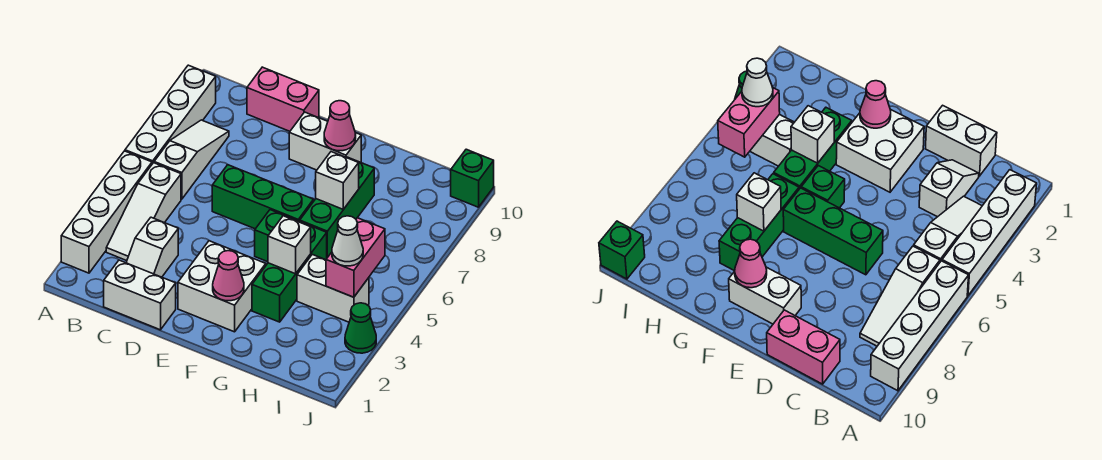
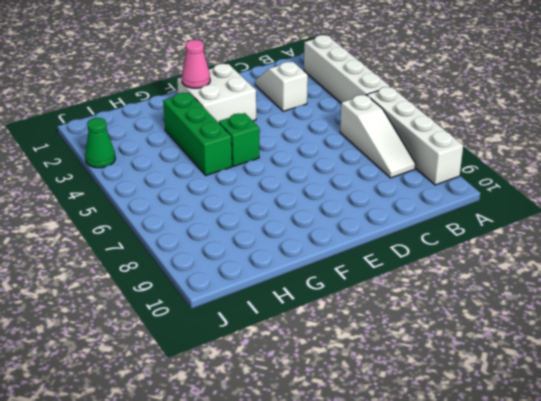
none -> white 1x3 slope [106,163,181,261]
none -> white 1x2 brick [104,260,176,330]
none -> pink 1x2 brick [247,67,319,131]

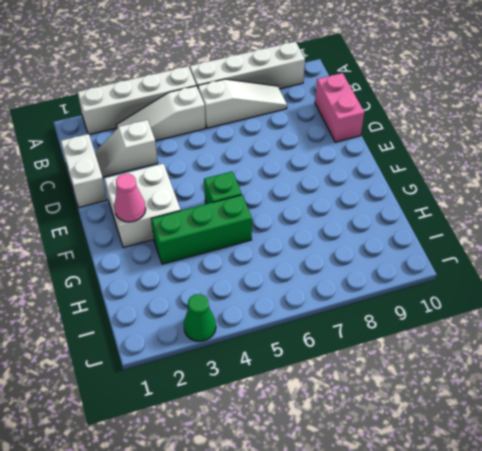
none -> green 1x3 brick [212,165,314,229]
none -> white 1x2 brick [289,112,361,170]
none -> green 1x3 brick [300,157,374,258]

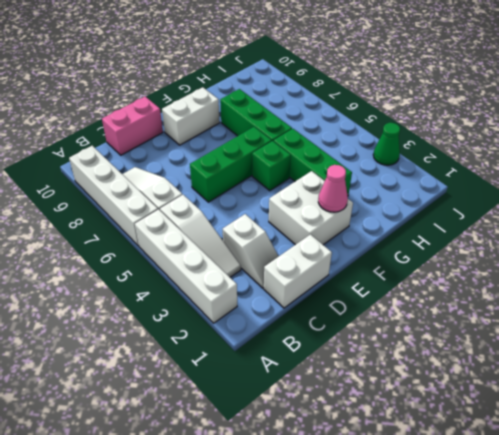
none -> white 1x2 brick [297,254,369,322]
none -> green 1x1 brick [451,149,494,207]
none -> pink 1x1 cone [324,101,356,151]

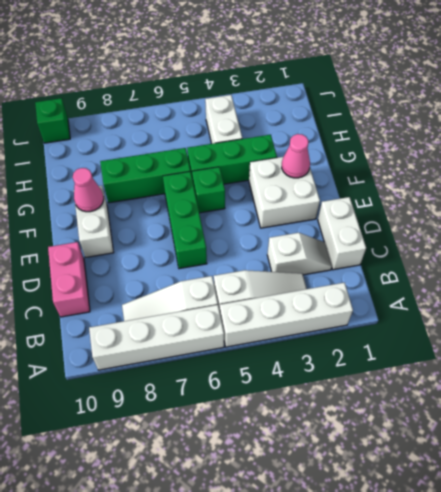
none -> green 1x1 cone [345,303,376,353]
none -> white 1x1 brick [268,216,311,274]
none -> white 1x1 brick [316,152,359,209]

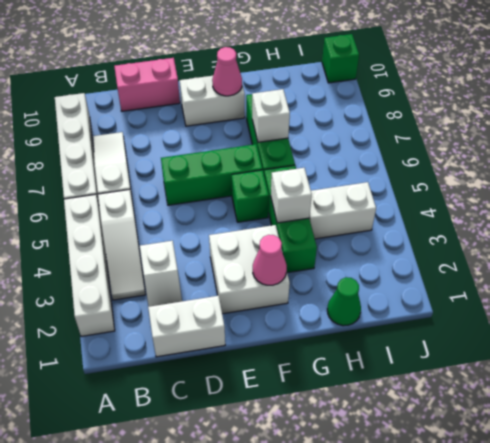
green 1x1 cone [327,277,361,326] -> green 1x1 cone moved to [345,303,376,353]
none -> pink 1x2 brick [326,218,385,297]
none -> white 1x1 cone [332,216,363,266]

